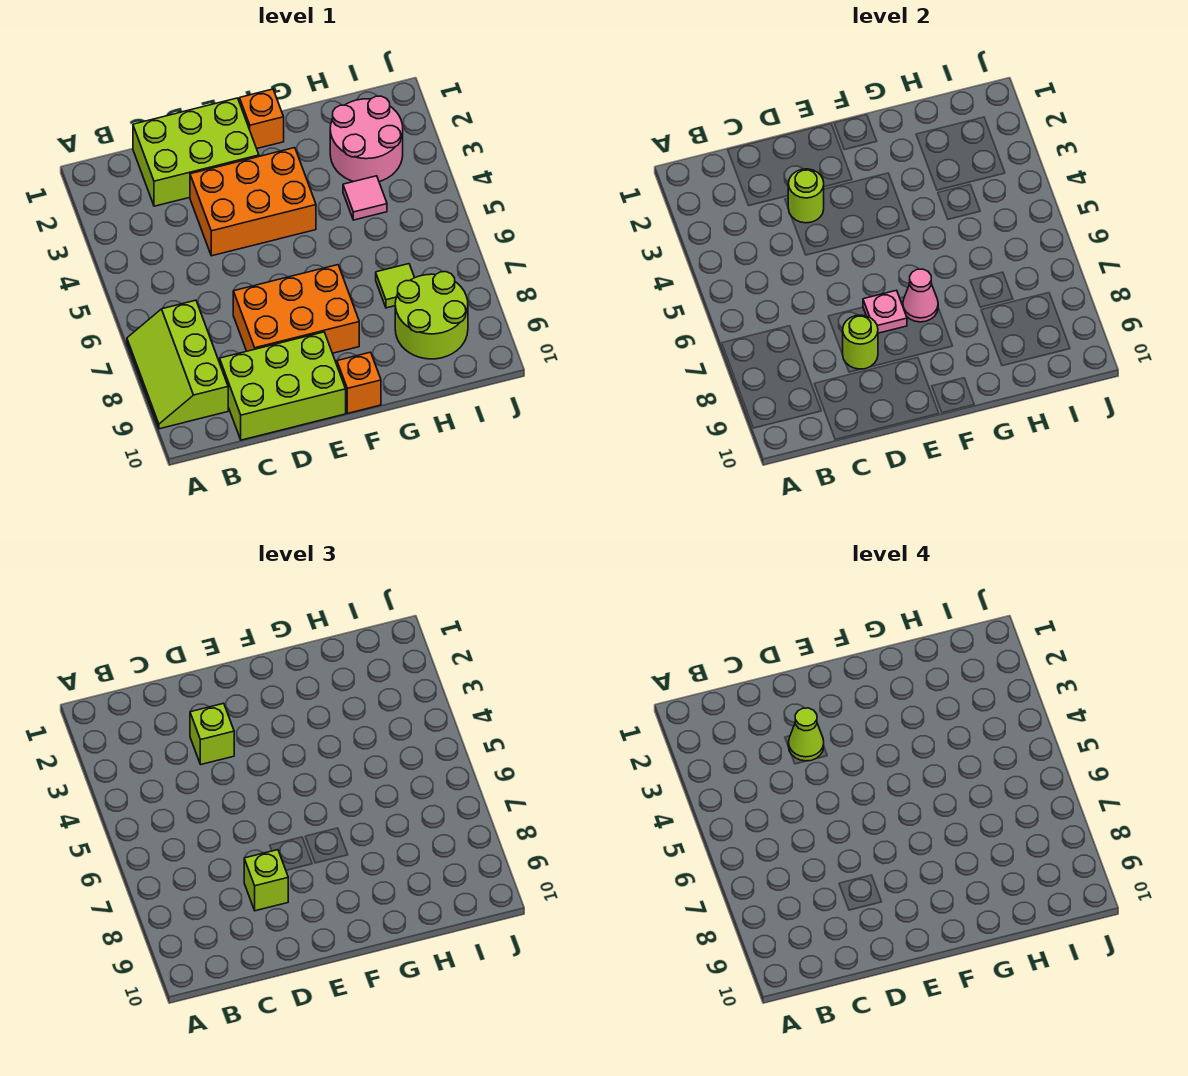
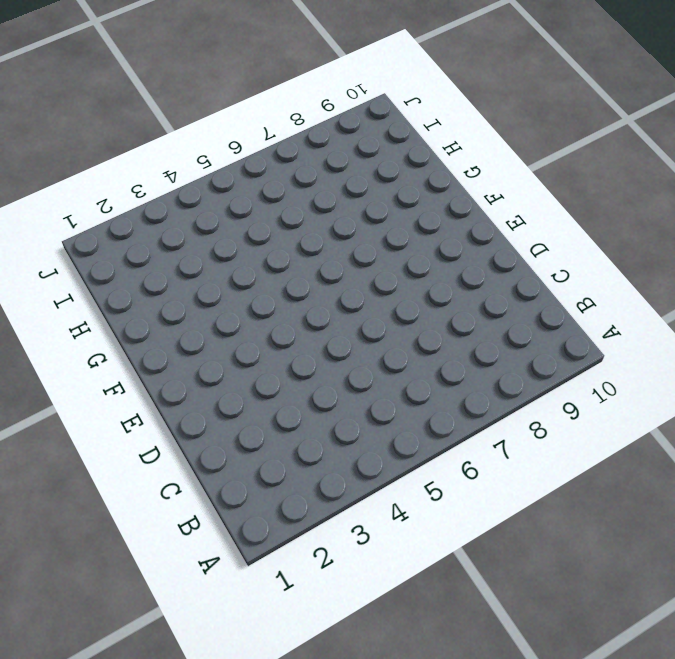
none -> lime 2x3 slope [127,300,228,429]
none -> lime 2x3 brick [133,98,259,206]
none -> lime 2x3 brick [220,332,346,440]

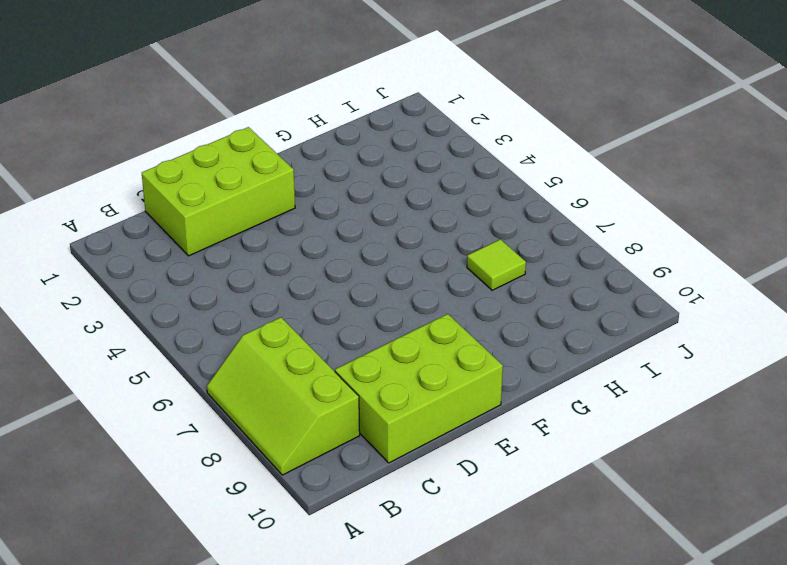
none -> orange 2x3 brick [190,148,316,256]
none -> orange 2x3 brick [233,265,359,353]
none -> orange 1x1 brick [239,89,284,149]

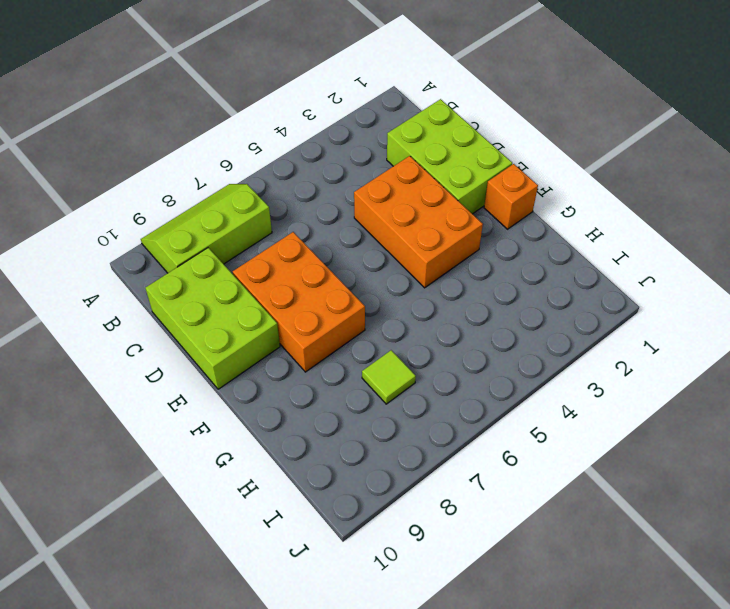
none -> orange 1x1 brick [337,352,381,413]
none -> pink 2x2 round brick [330,96,403,182]
none -> pink 1x1 tile [343,176,387,220]

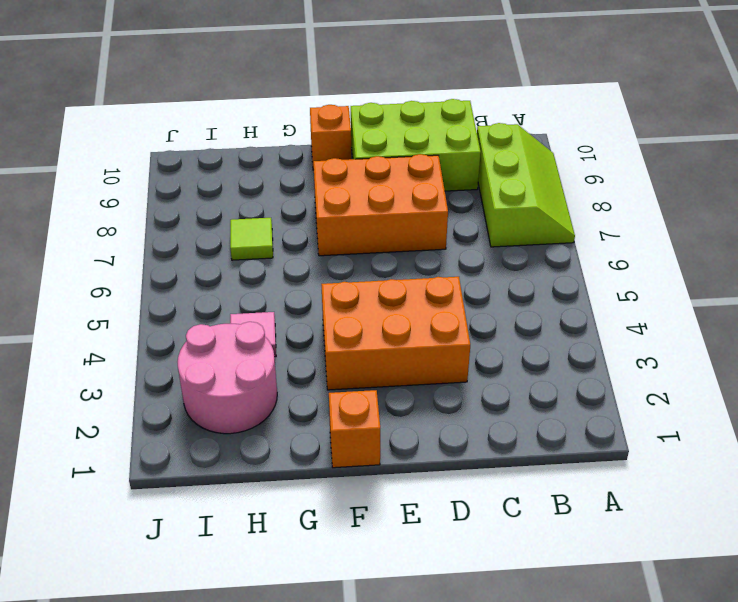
none -> lime 2x3 brick [133,98,259,206]
none -> lime 2x2 round brick [395,272,468,359]
none -> lime 1x1 round brick [788,169,824,223]

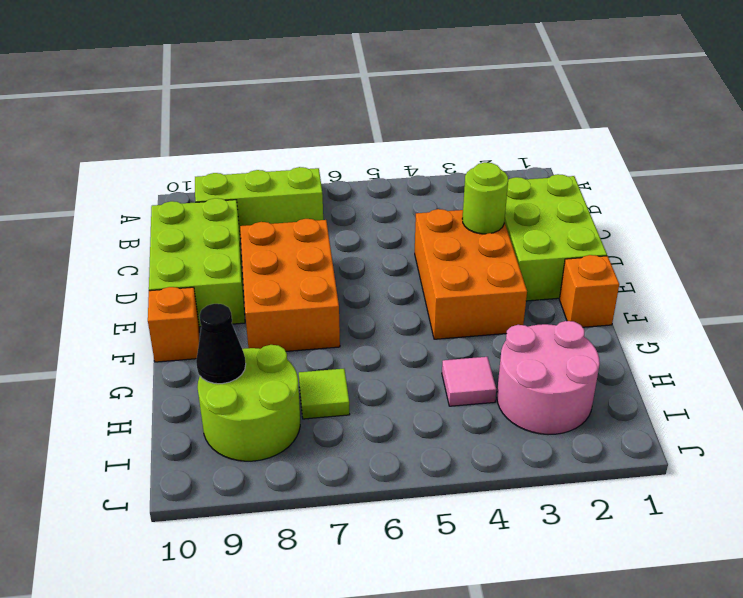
black 1x1 cone [196,304,246,384] -> none
none -> lime 1x1 round brick [842,315,878,369]
none -> pink 1x1 plate [863,290,907,333]
none -> pink 1x1 cone [903,269,938,322]

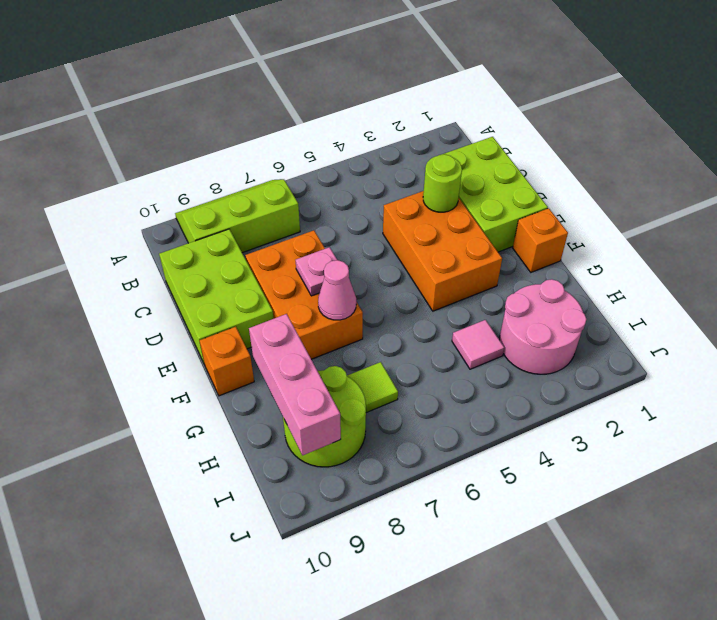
pink 1x3 brick [249,314,341,455] -> none
none -> lime 1x1 round brick [842,315,878,369]
none -> lime 1x1 brick [190,703,234,764]
none -> lime 1x1 brick [244,850,288,911]

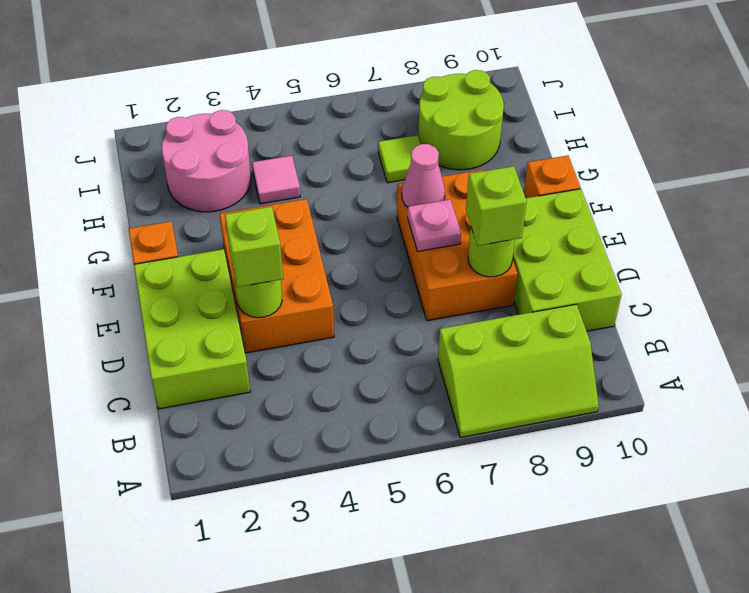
none -> lime 1x1 cone [788,708,824,761]

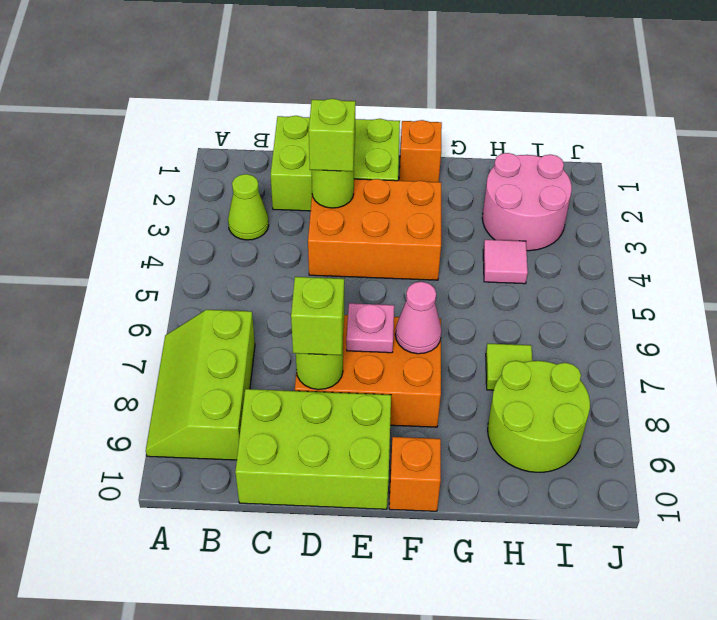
lime 1x1 cone [228,174,269,240] -> lime 1x1 cone moved to [788,708,824,761]

